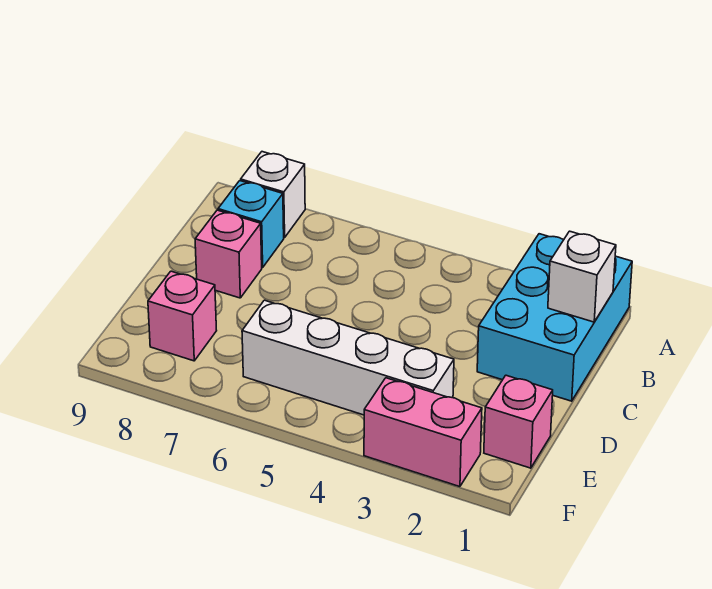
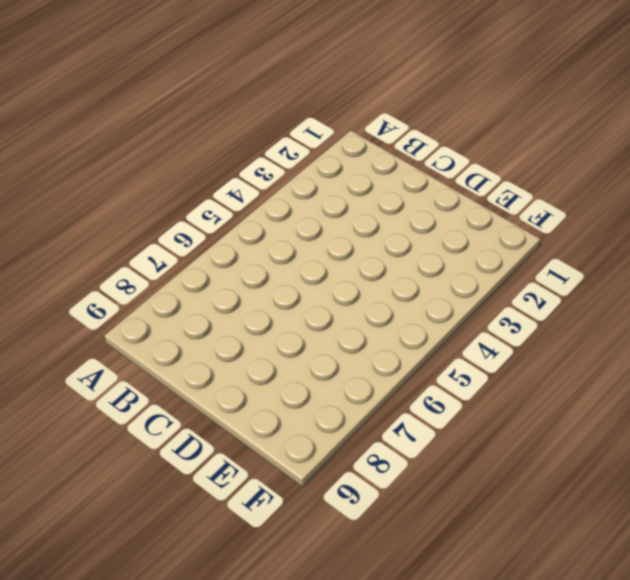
none -> cyan 2x3 brick [477,234,632,401]
none -> white 1x1 brick [241,152,305,238]

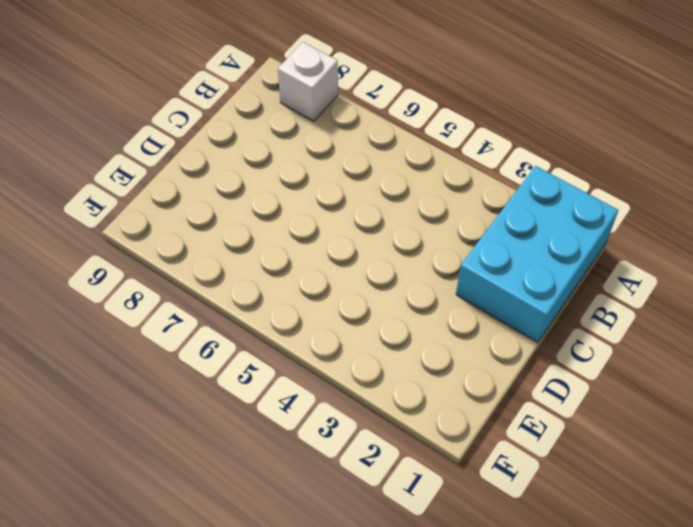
none -> cyan 1x1 brick [218,181,284,267]
none -> pink 1x1 brick [195,210,262,298]

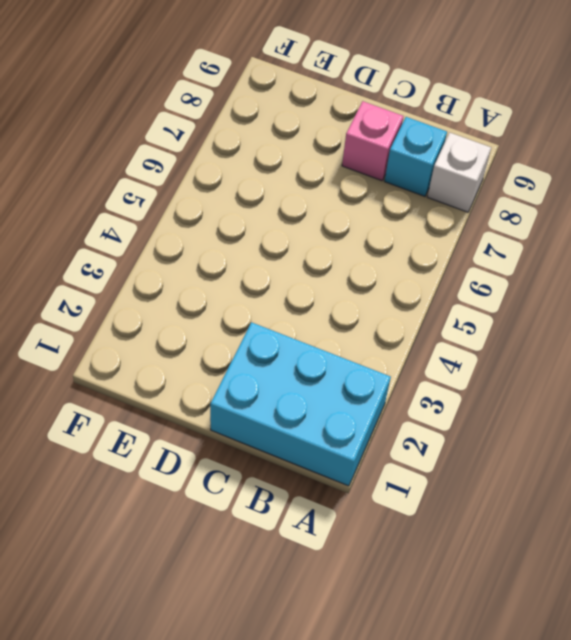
none -> pink 1x1 brick [484,375,553,468]
none -> white 1x4 brick [242,300,454,415]

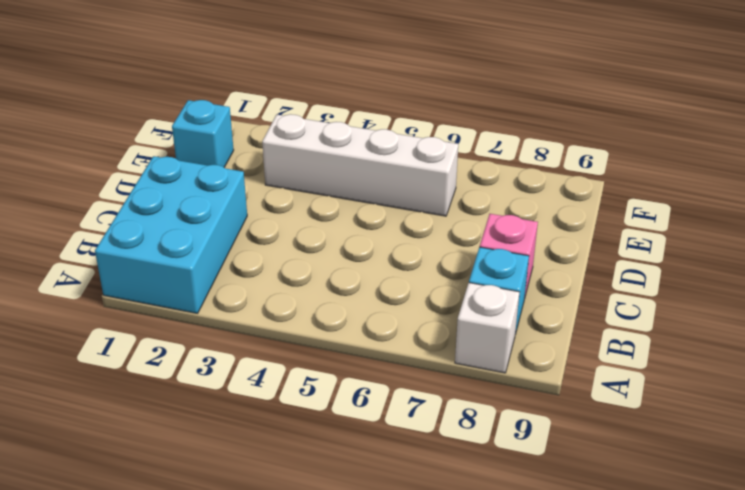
cyan 1x1 brick [172,100,234,167] -> pink 1x1 brick [484,375,553,468]
none -> pink 1x1 brick [148,271,217,361]
none -> pink 1x2 brick [364,378,482,487]

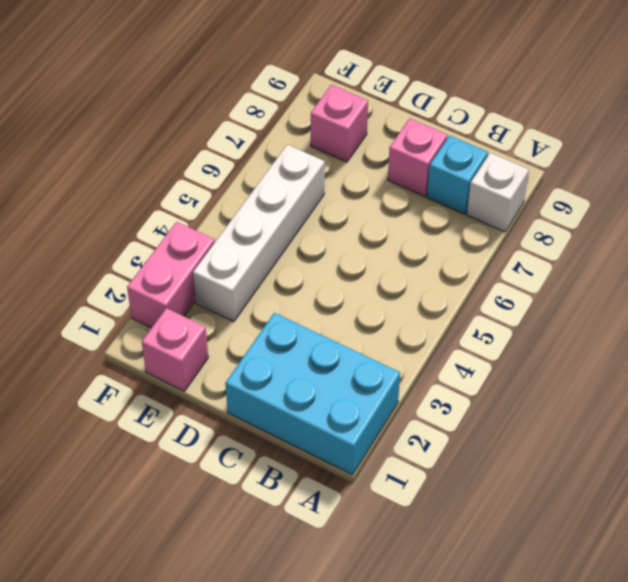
none -> white 1x1 brick [548,231,616,322]

